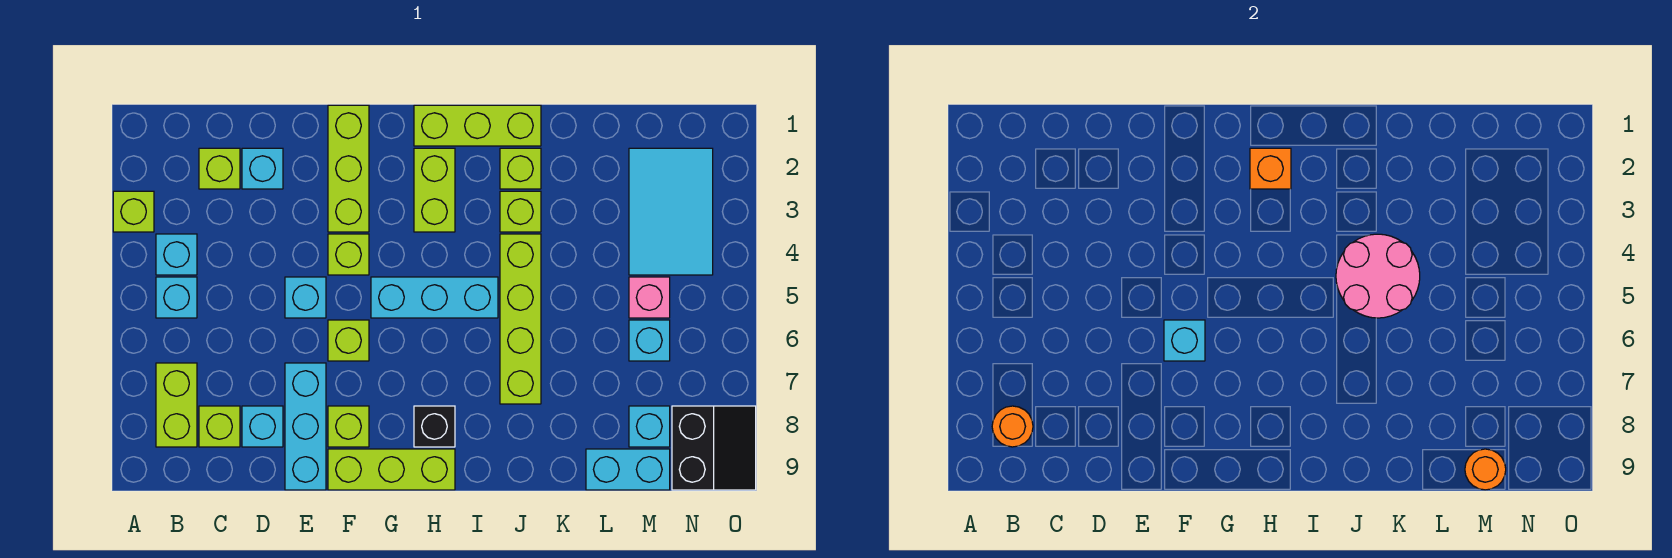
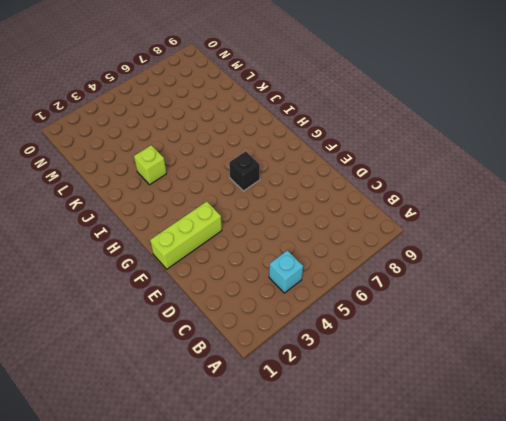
black 1x1 brick [229,151,260,191] -> black 1x1 brick moved to [414,406,455,447]
none -> lime 1x1 brick [113,191,154,232]
none -> cyan 1x1 brick [156,277,197,318]
none -> lime 1x2 brick [156,363,197,447]
none -> lime 1x1 brick [199,148,240,189]

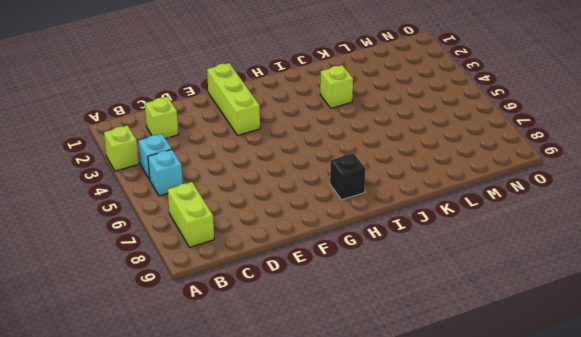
none -> lime 1x1 brick [199,406,240,447]
none -> cyan 1x1 brick [242,148,283,189]
none -> cyan 1x1 brick [242,406,283,447]
none -> cyan 1x1 brick [285,277,326,318]

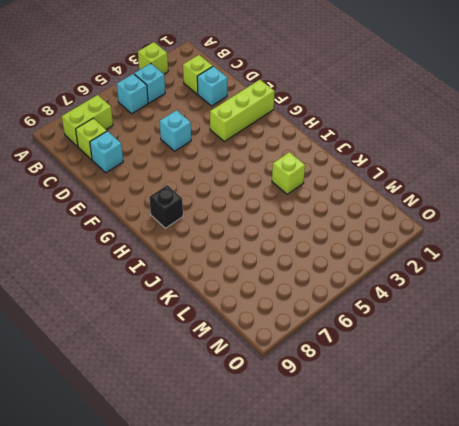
none -> cyan 1x3 brick [285,363,326,490]
none -> lime 1x1 brick [328,234,369,275]
none -> lime 1x1 brick [328,320,369,361]
none -> lime 1x1 brick [328,406,369,447]

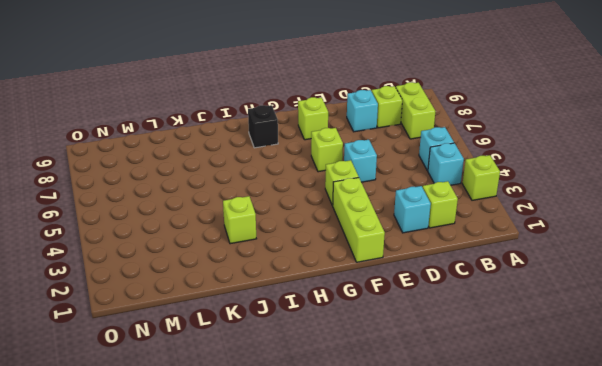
none -> cyan 1x3 brick [285,363,326,490]
none -> lime 1x3 brick [328,449,455,490]
none -> cyan 1x3 brick [371,277,498,318]
none -> lime 1x3 brick [414,105,541,146]

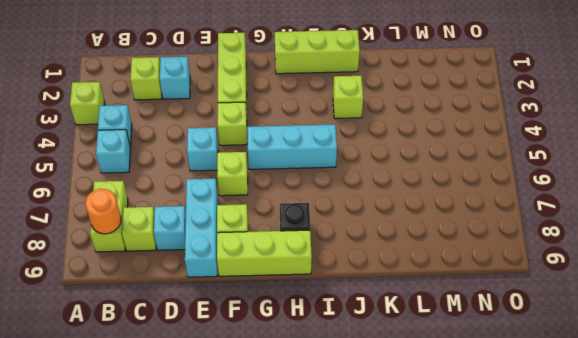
none -> lime 1x2 brick [414,148,455,232]
none -> lime 1x1 brick [500,148,541,189]
none -> lime 1x4 brick [500,234,541,404]
none -> cyan 1x2 brick [586,449,670,490]

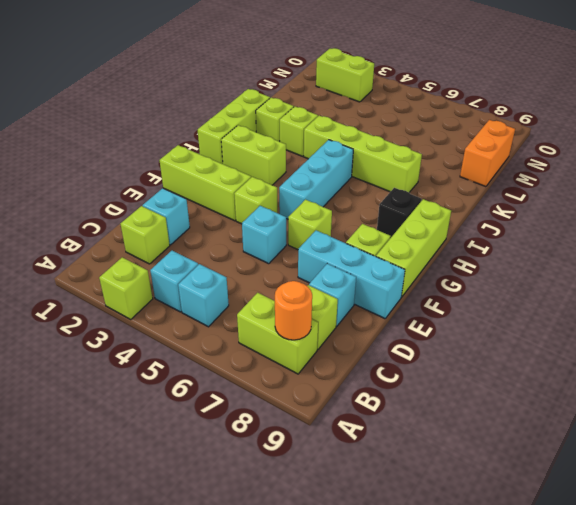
orange 1x2 brick [460,120,515,187] -> cyan 1x2 brick [586,449,670,490]
lime 1x2 brick [316,48,374,102] -> cyan 2x3 tile [629,148,713,275]
none -> pink 1x1 brick [629,277,670,318]
none -> cyan 1x1 brick [629,320,670,361]
none -> cyan 1x1 brick [629,406,670,447]
none -> black 2x2 slope [672,406,756,490]

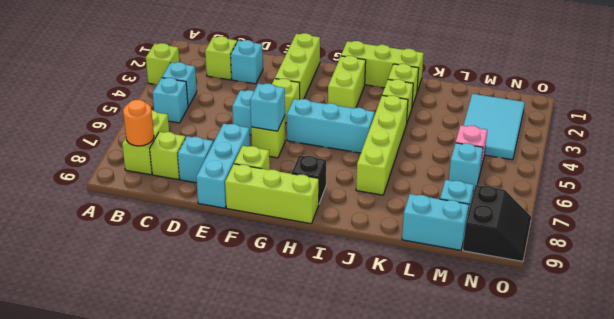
none -> orange 1x1 brick [1250,148,1291,189]
none -> pink 2x2 round brick [1336,234,1420,318]
none -> orange 1x1 round brick [1465,449,1506,490]

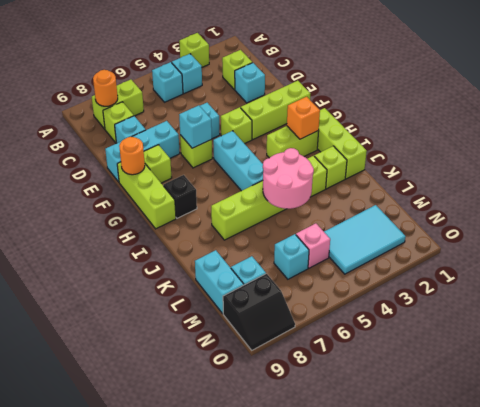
orange 1x1 round brick [119,137,145,175] -> orange 1x1 round brick moved to [1465,449,1506,490]

